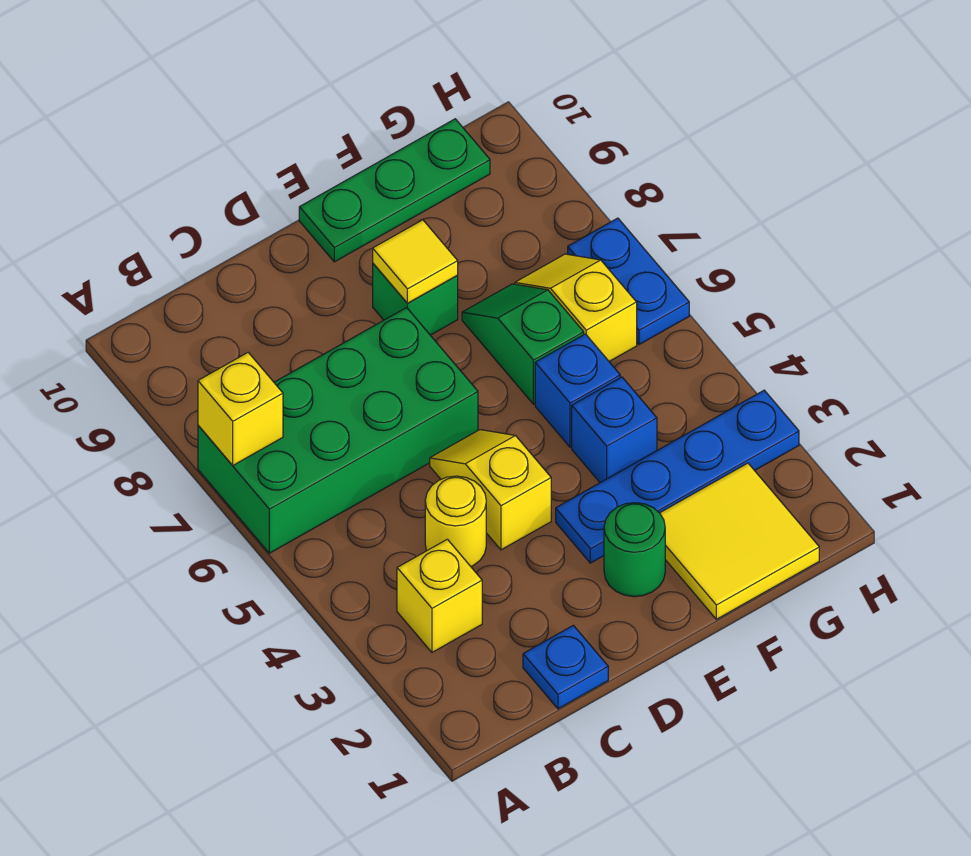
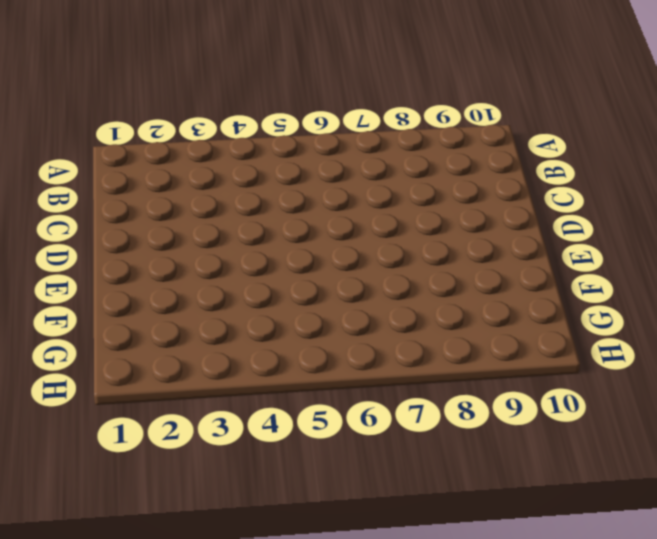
none -> green 2x4 brick [198,308,478,553]
none -> yellow 1x1 brick [397,539,482,652]
none -> blue 1x1 plate [523,625,608,709]

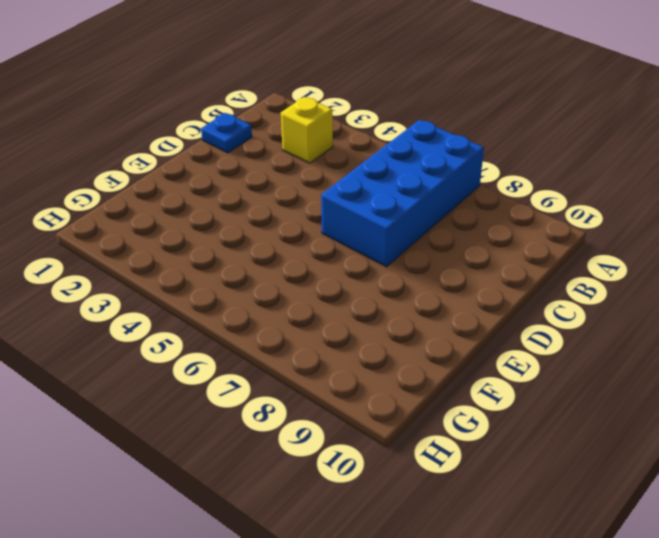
blue 2x4 brick [321,120,484,267] -> green 2x4 brick [198,308,478,553]
none -> yellow 1x1 round brick [425,476,486,566]
none -> yellow 1x2 slope [430,430,551,550]
none -> green 1x1 round brick [604,503,665,597]

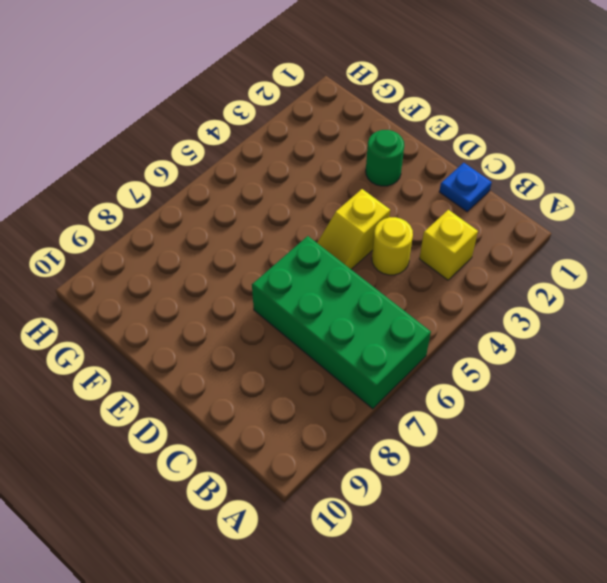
none -> blue 1x4 plate [556,390,799,563]
none -> green 1x1 brick [373,264,458,335]
none -> green 1x3 plate [299,119,490,262]

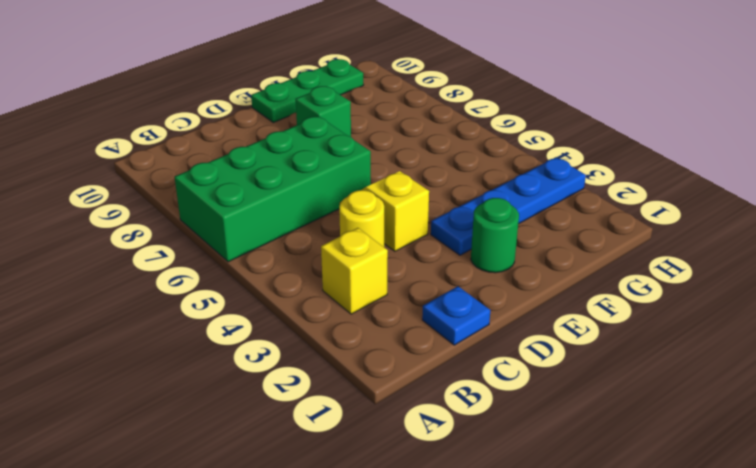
none -> yellow 2x2 tile [660,463,819,619]
none -> blue 1x1 brick [572,377,657,483]
none -> blue 1x1 brick [535,334,620,447]

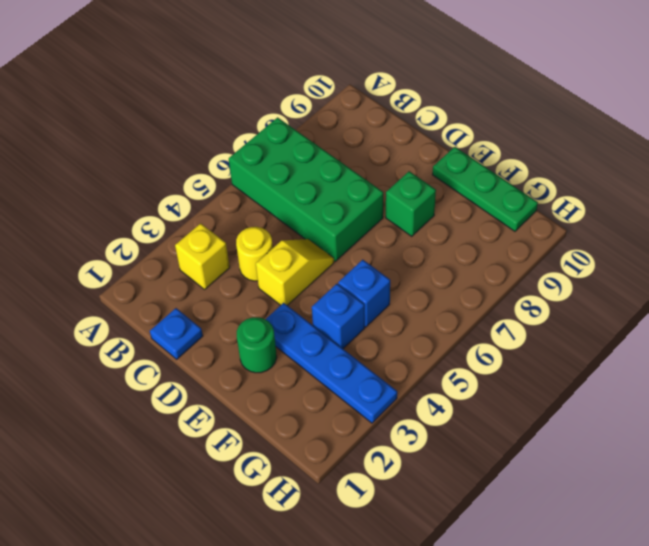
none -> yellow 2x2 tile [660,463,819,619]
none -> green 1x2 slope [462,284,584,404]
none -> yellow 1x2 slope [515,254,637,361]

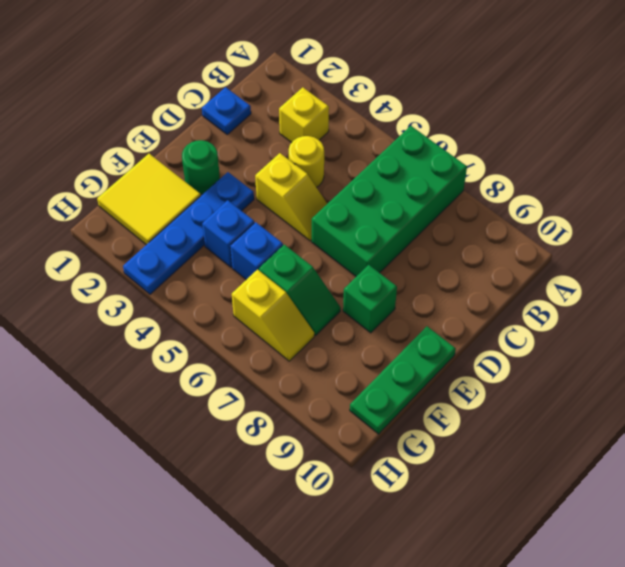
none -> blue 1x2 plate [568,218,689,345]
none -> yellow 1x1 brick [198,353,283,465]
none -> yellow 1x1 tile [373,220,458,303]

